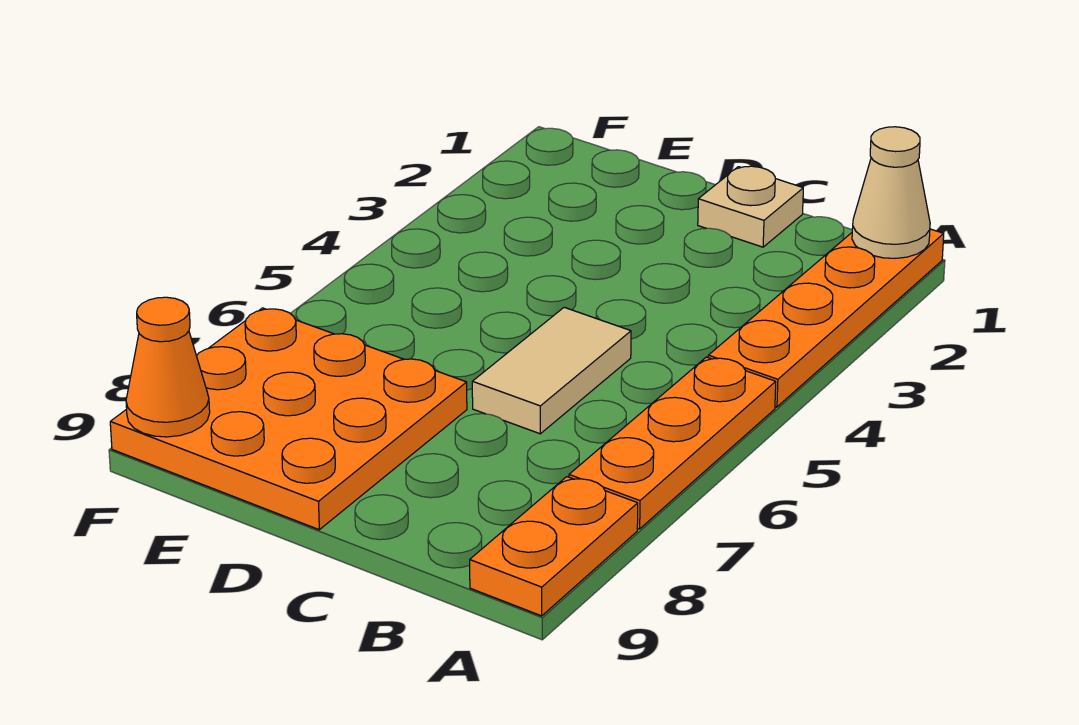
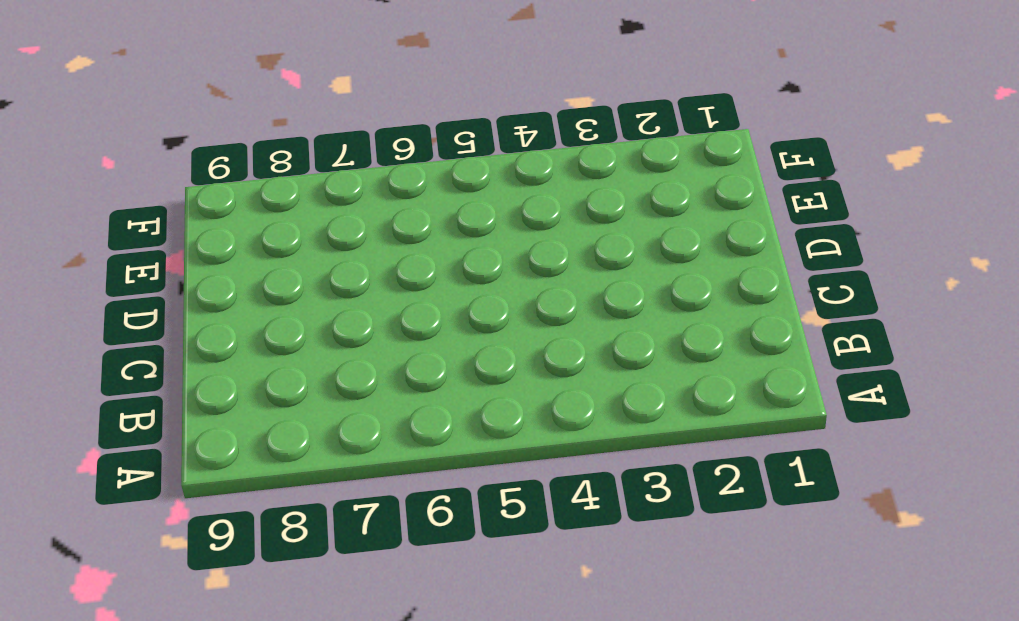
none -> orange 1x4 plate [708,229,944,407]
none -> orange 1x3 plate [569,357,776,529]

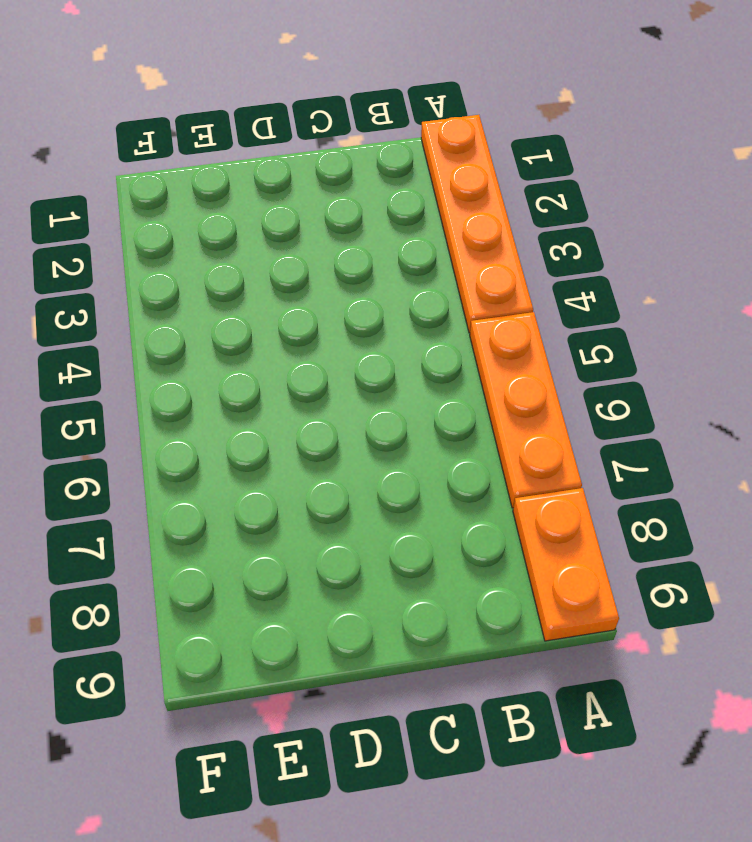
none -> tan 1x1 plate [698,166,803,247]
none -> tan 1x2 tile [472,307,631,434]

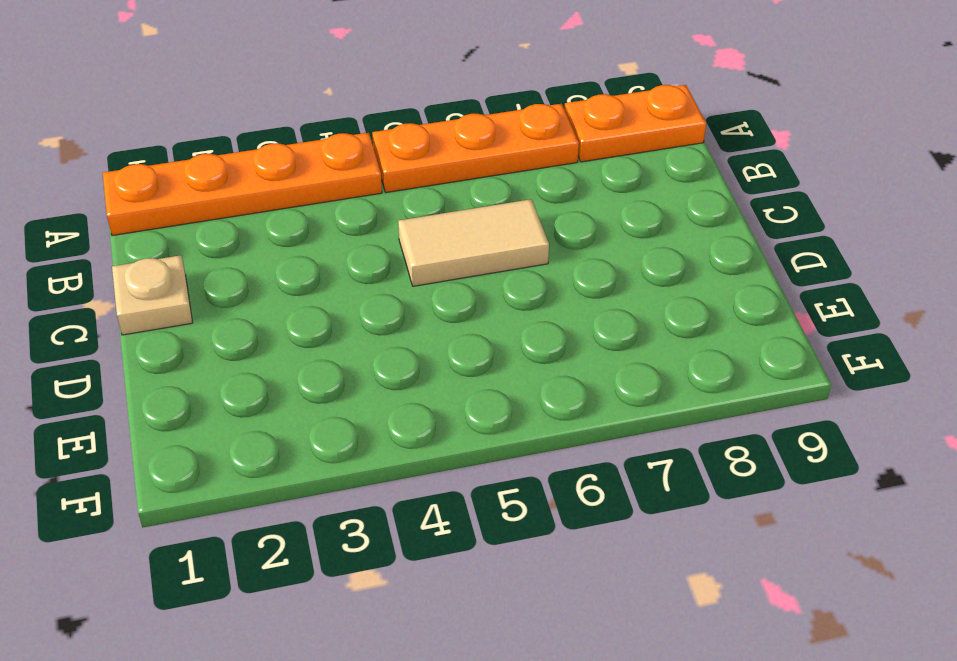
none -> orange 3x3 plate [110,308,467,530]
none -> tan 1x1 cone [852,127,930,258]

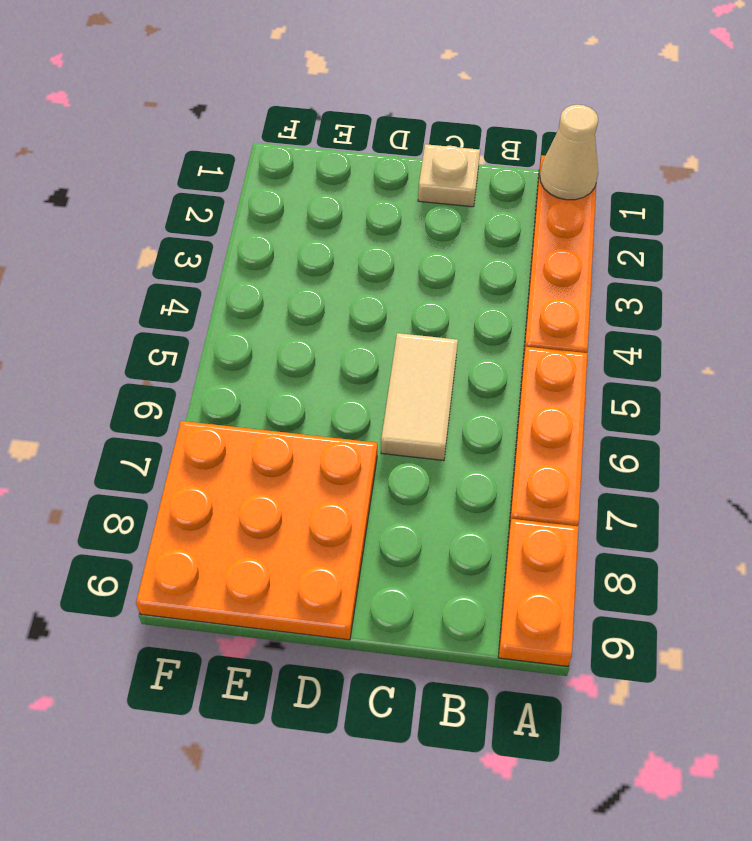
none -> orange 1x1 cone [126,297,210,437]

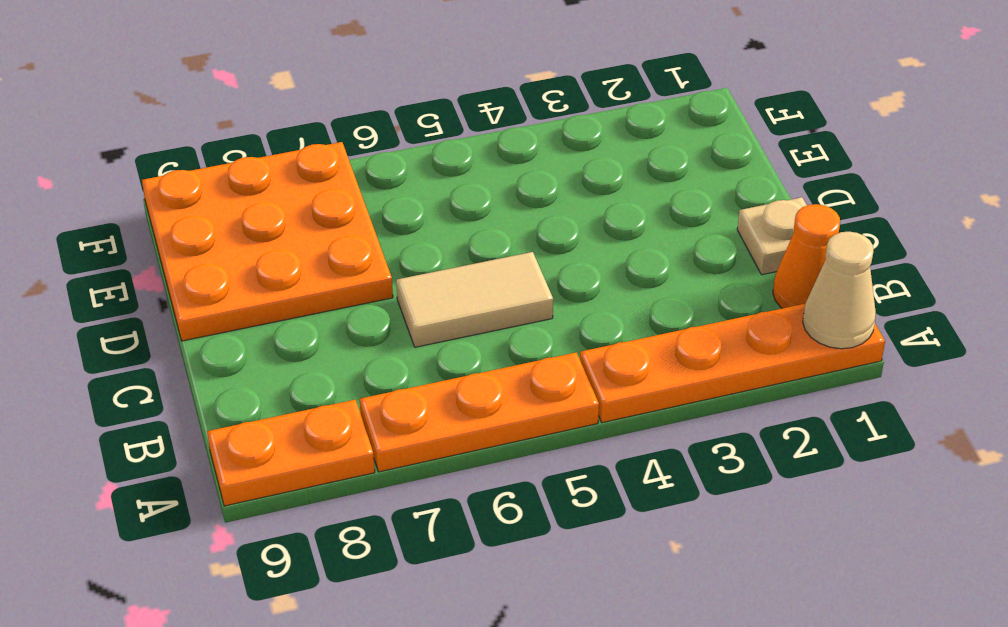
orange 1x1 cone [773,204,840,308] -> orange 1x1 cone moved to [126,297,210,437]

